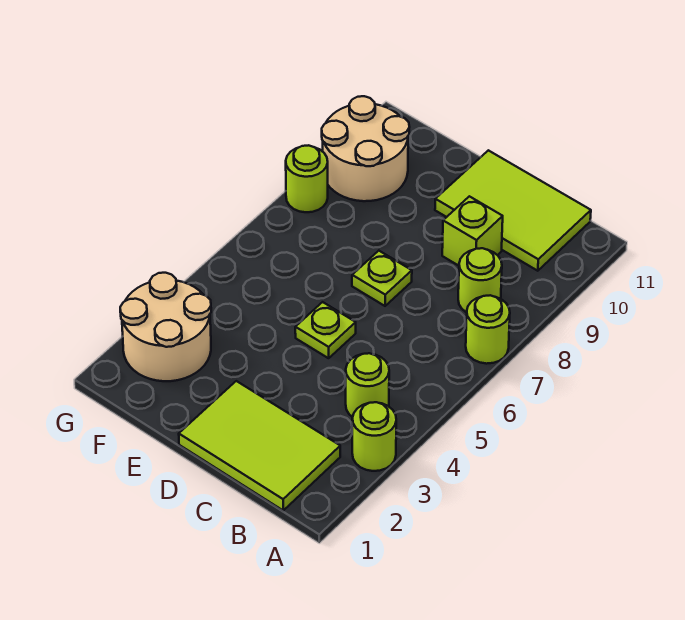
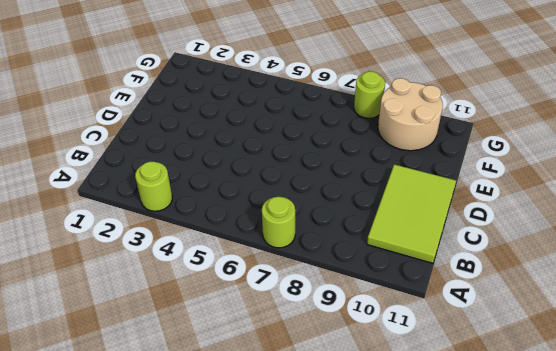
none -> lime 2x3 tile [179,381,340,510]
none -> lime 1x1 round brick [346,353,389,417]
none -> lime 1x1 round brick [458,248,502,313]

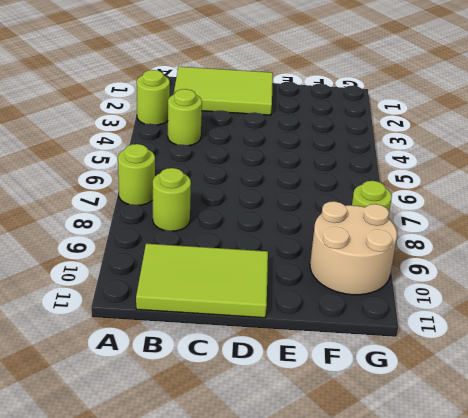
none -> lime 1x1 brick [442,196,503,266]
none -> lime 1x1 plate [295,302,356,358]
none -> lime 1x1 plate [352,251,412,306]

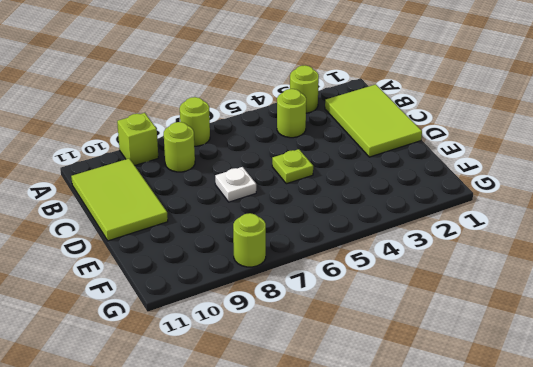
lime 1x1 brick [117,113,158,166] -> lime 1x1 brick moved to [442,196,503,266]
white 1x1 plate [215,167,256,202] -> lime 1x1 plate [352,251,412,306]
none -> tan 2x2 round brick [120,273,211,381]
none -> tan 2x2 round brick [322,96,409,201]

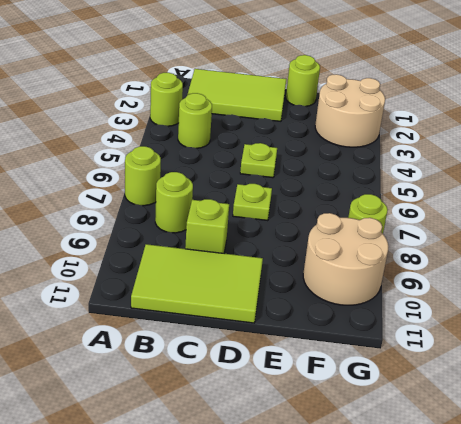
lime 1x1 round brick [286,55,320,106] -> none

